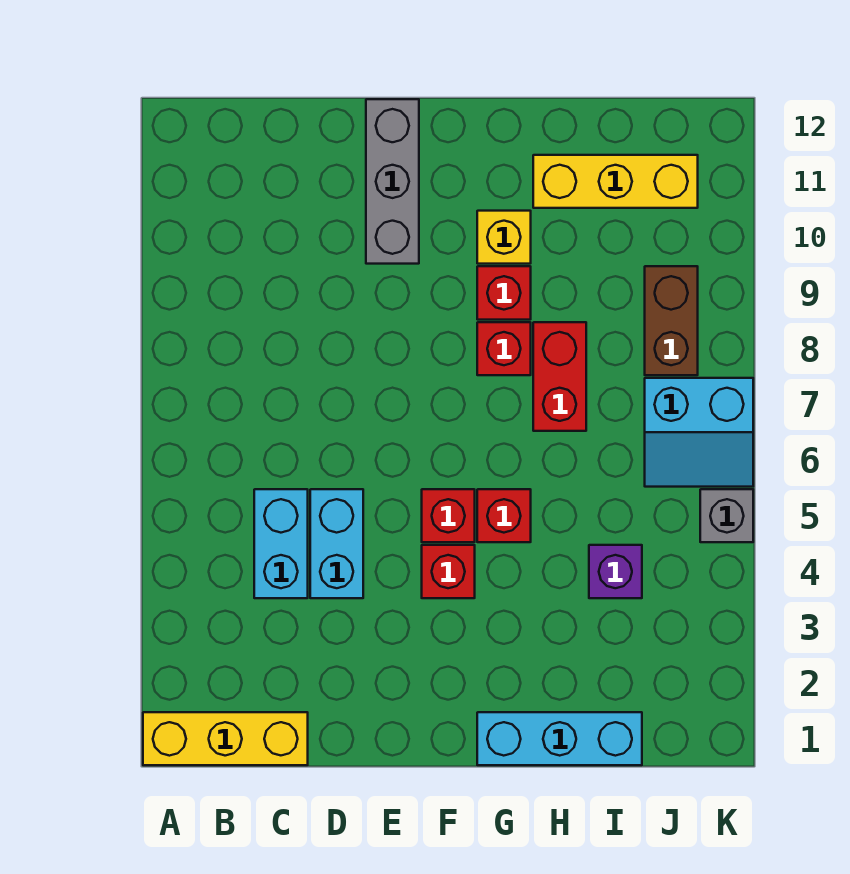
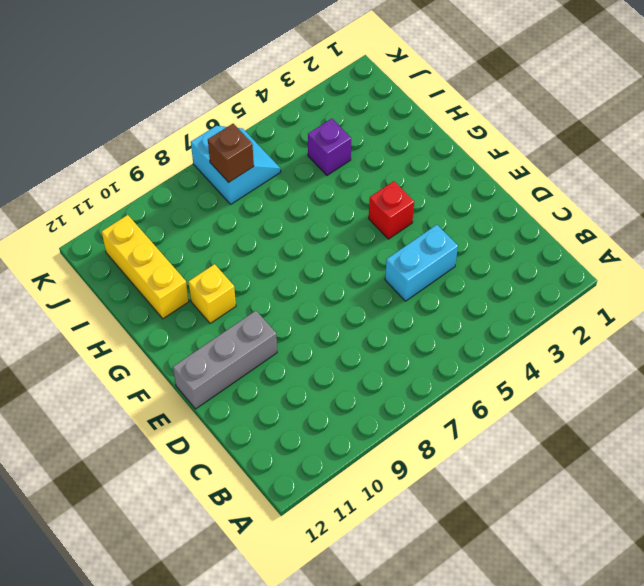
brown 1x1 brick [208,124,254,182] -> none
none -> yellow 1x3 brick [143,712,308,765]
none -> cyan 1x2 brick [254,489,308,598]
none -> red 1x1 brick [422,489,475,542]

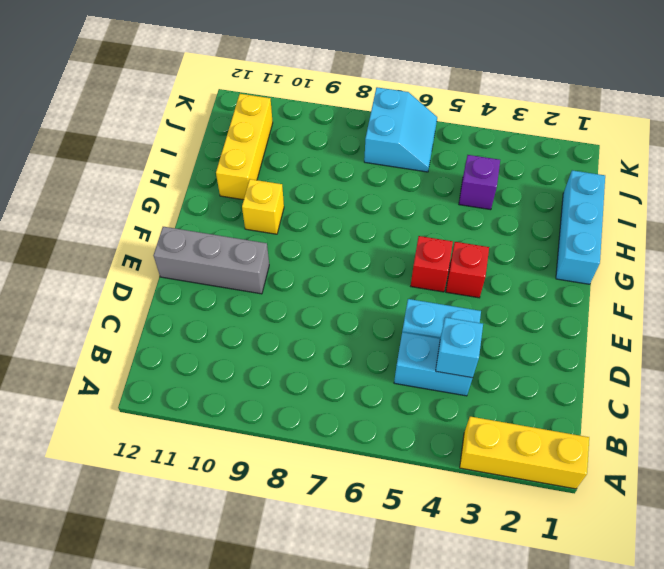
yellow 1x3 brick [460,417,589,489] -> yellow 1x3 brick turned to [143,712,308,765]
cyan 1x1 brick [436,317,483,378] -> none
none -> red 1x1 brick [477,489,531,542]
none -> red 1x1 brick [477,322,531,375]
none -> red 1x1 brick [477,266,531,320]

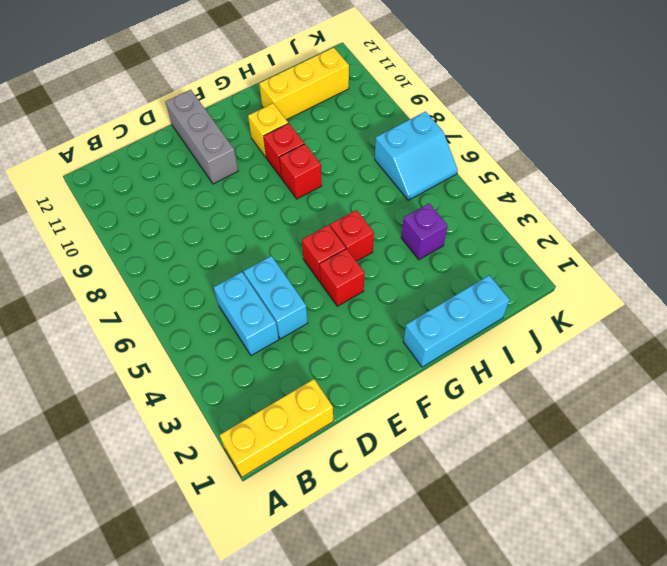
none -> red 1x2 brick [533,322,586,431]
none -> brown 1x2 brick [645,266,698,375]
none -> grey 1x1 brick [700,489,753,542]

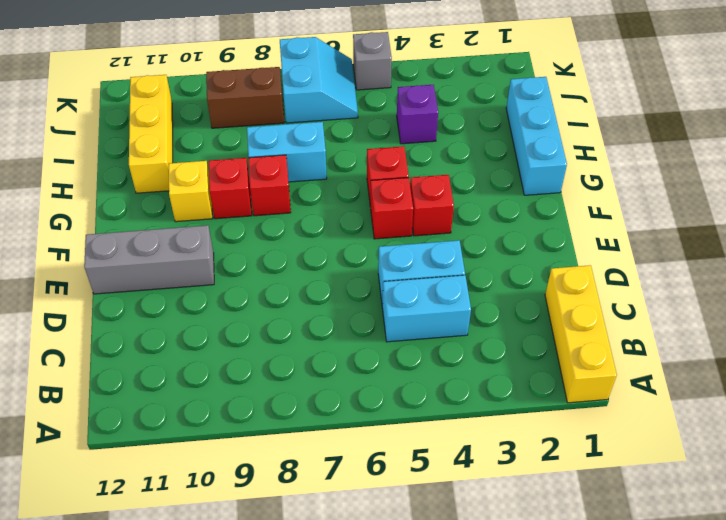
cyan 1x2 brick [247,122,327,182] -> red 1x2 brick [533,322,586,431]

